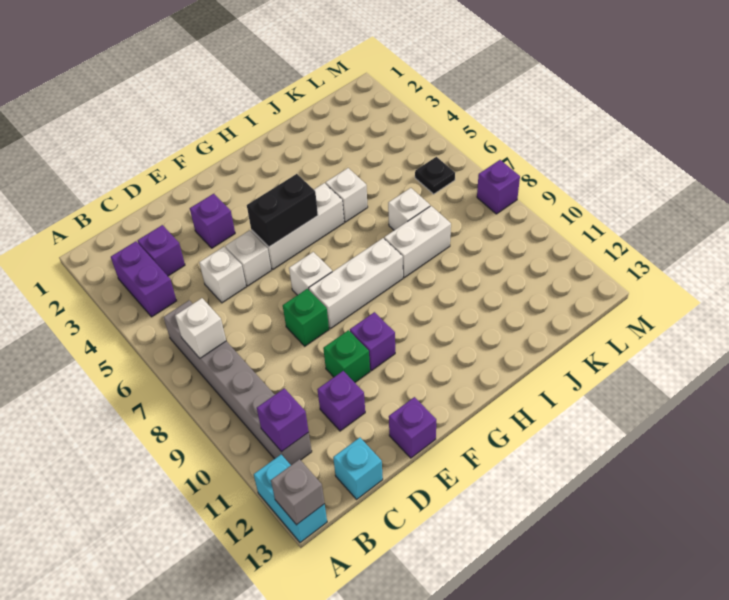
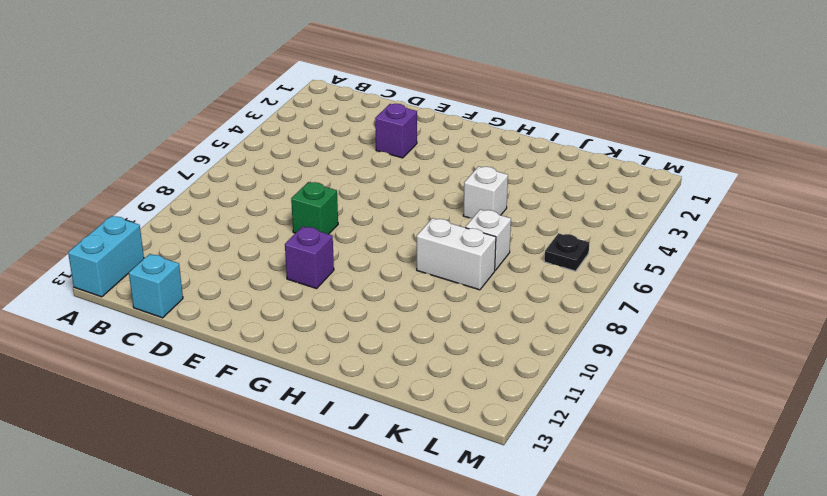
none -> purple 1x2 brick [111,241,177,317]
none -> grey 1x6 brick [164,300,312,465]
none -> purple 1x1 brick [138,225,185,276]

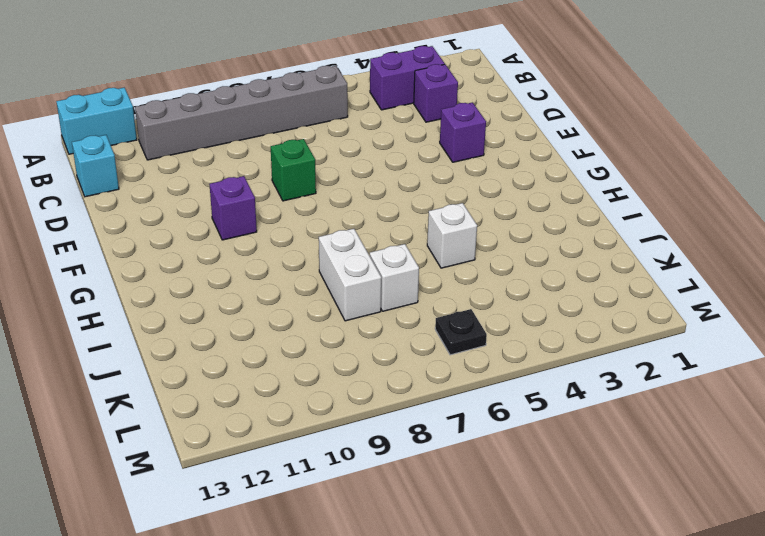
none -> white 1x1 brick [199,247,246,303]
none -> purple 1x1 brick [317,371,365,431]
none -> white 1x1 brick [226,230,271,286]

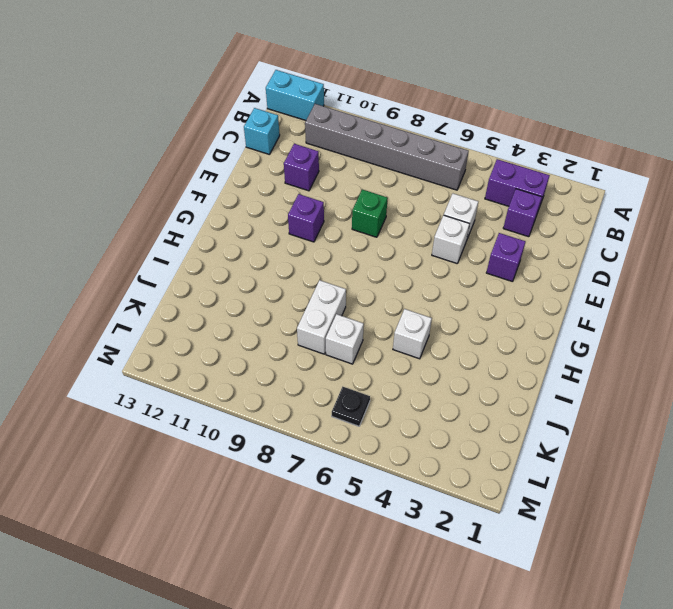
none -> green 1x1 brick [323,330,370,382]
none -> purple 1x1 brick [389,397,436,458]
none -> white 1x3 brick [251,183,344,269]

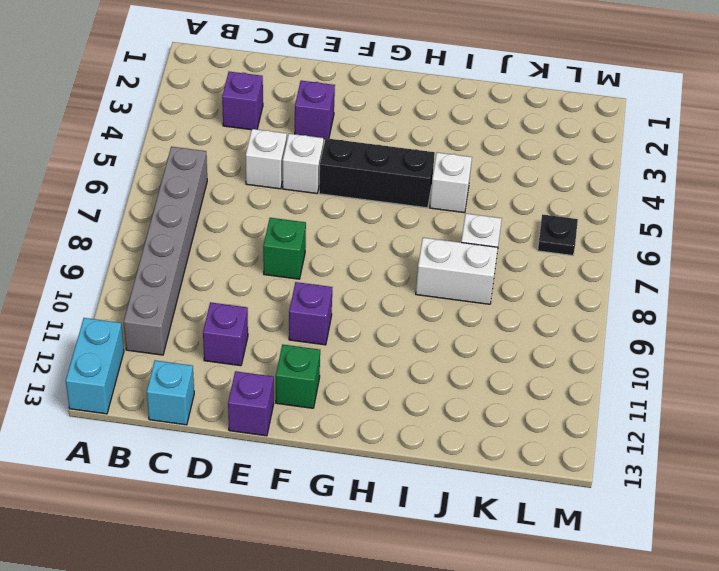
black 1x3 brick [319,138,435,208] -> white 1x3 brick [251,183,344,269]
green 1x1 brick [276,344,320,408] -> green 1x1 brick moved to [323,330,370,382]
none -> purple 1x2 brick [111,241,177,317]
none -> white 1x1 brick [289,252,332,295]
none -> white 1x3 brick [309,238,403,329]

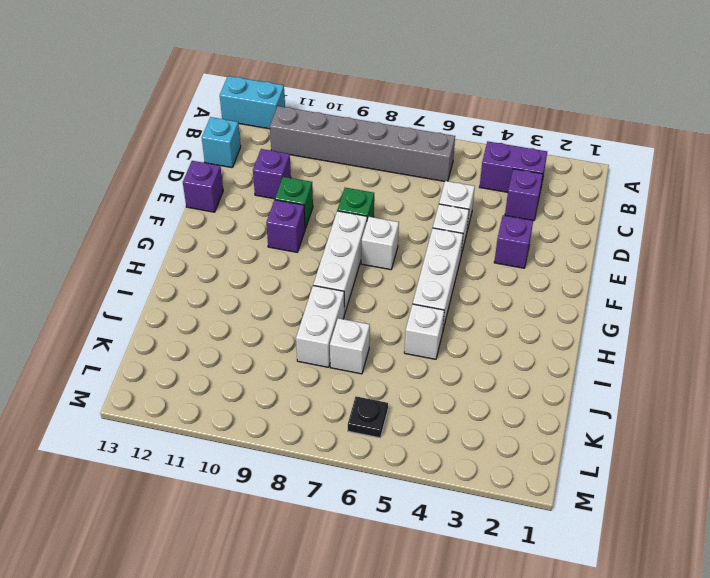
none -> purple 1x1 brick [477,160,520,214]
none -> grey 1x1 brick [271,459,325,525]
none -> white 1x1 brick [175,298,226,358]

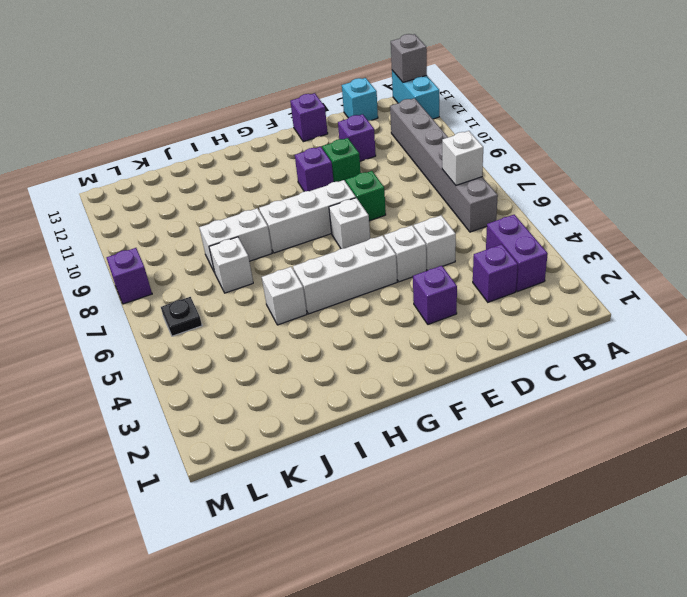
none -> purple 1x1 brick [257,388,309,452]
none -> black 1x2 brick [247,174,318,247]

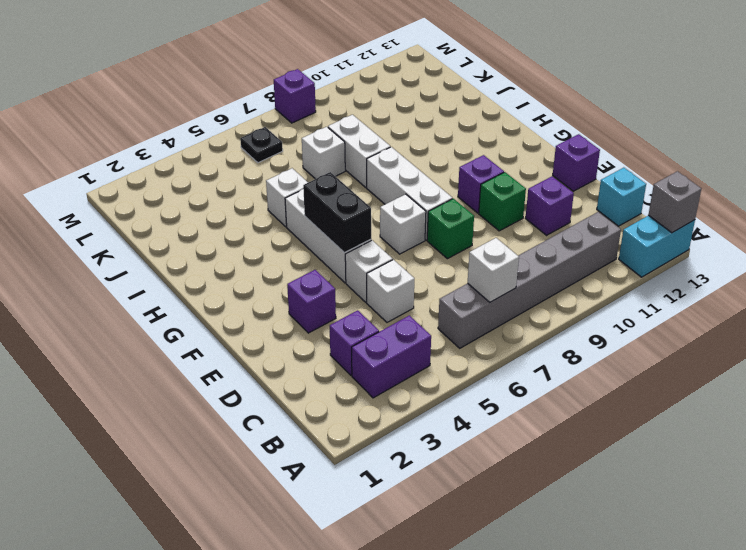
none -> purple 1x1 brick [257,388,309,452]

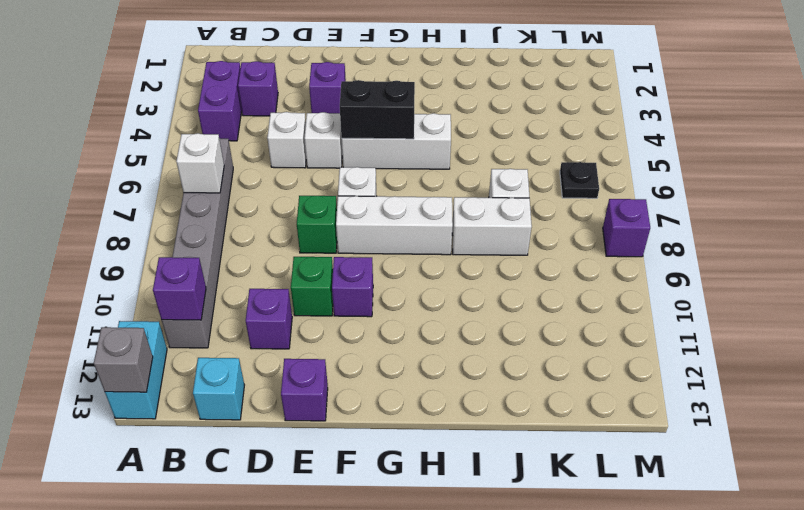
none -> white 1x1 brick [325,168,368,222]

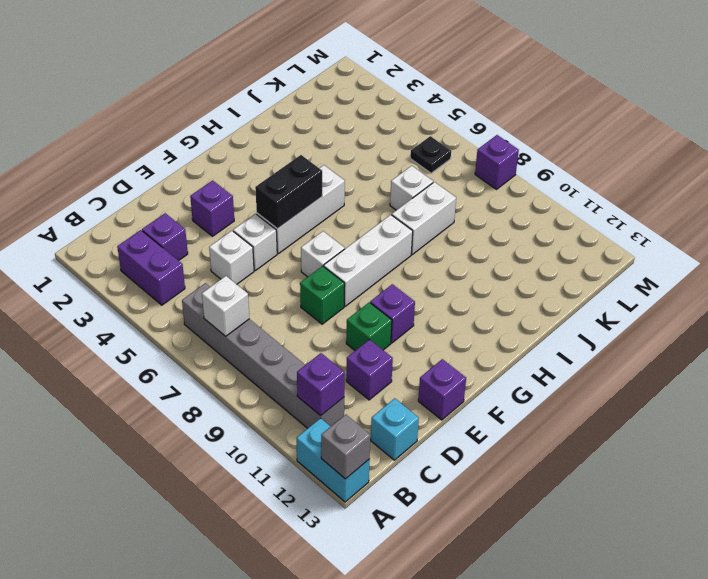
none -> white 1x1 brick [325,168,368,222]

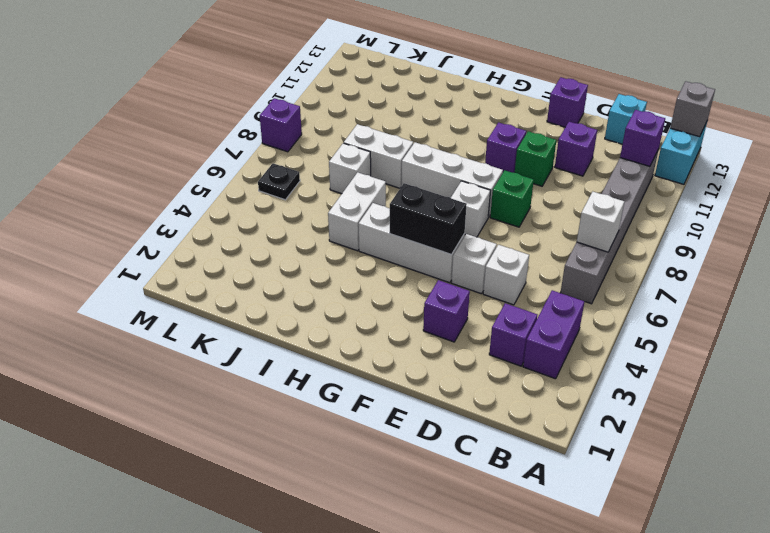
white 1x2 brick [328,172,386,251] -> white 1x1 brick [325,168,368,222]

